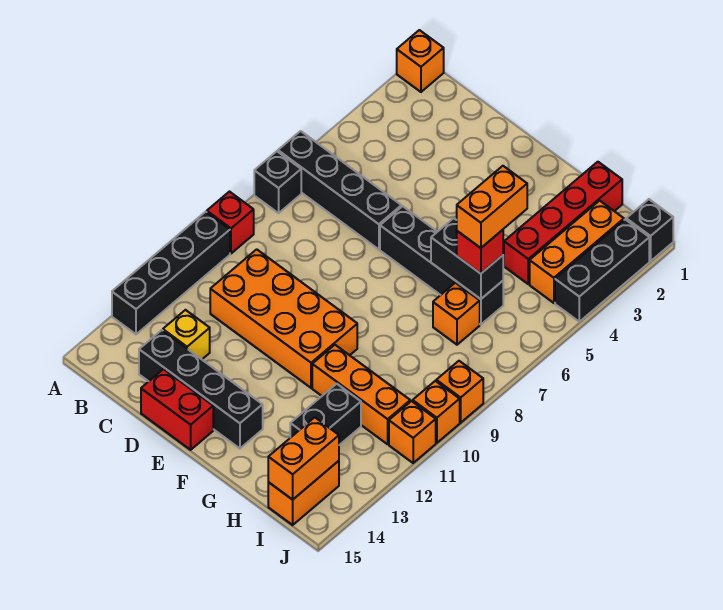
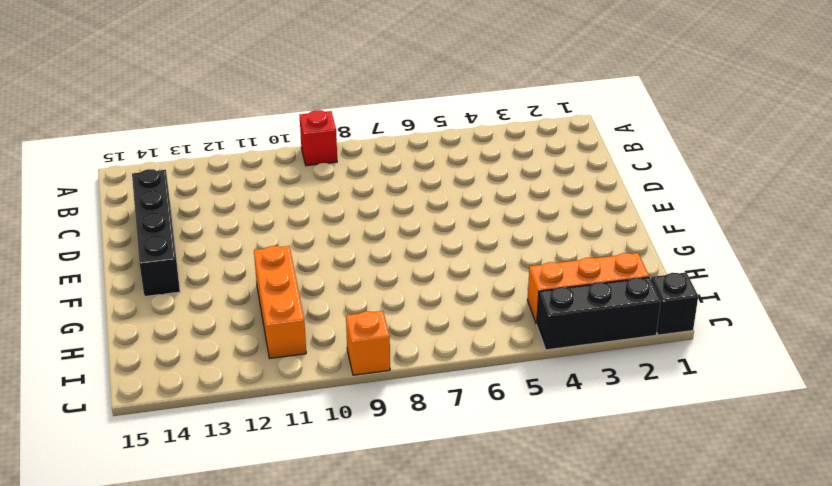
none -> orange 1x1 brick [397,30,444,92]
none -> black 1x4 brick [278,131,401,249]
none -> black 1x1 brick [254,151,301,213]

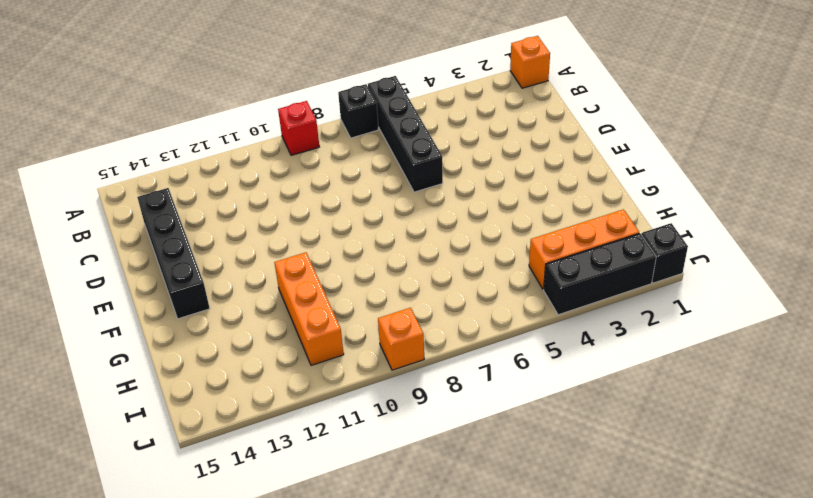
none -> black 1x4 brick [112,212,230,334]
none -> orange 2x4 brick [210,249,357,388]
none -> yellow 1x1 brick [163,310,210,359]

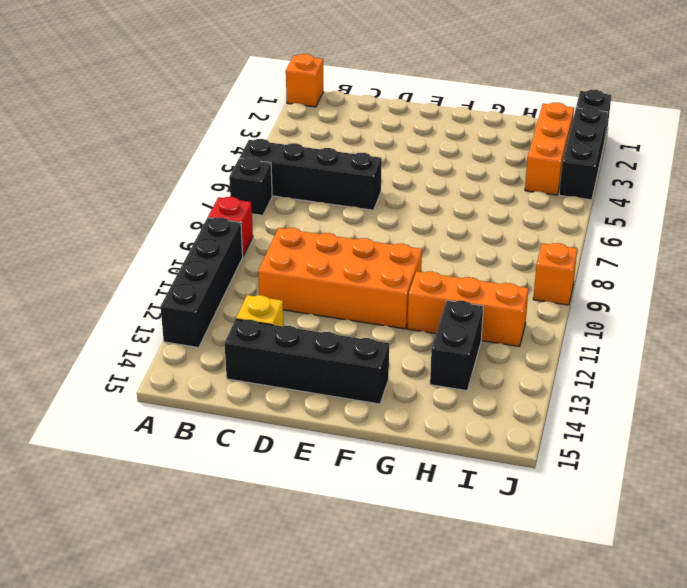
none -> red 1x2 brick [141,369,213,450]
none -> black 1x4 brick [380,206,503,325]
none -> red 1x4 brick [504,162,622,284]

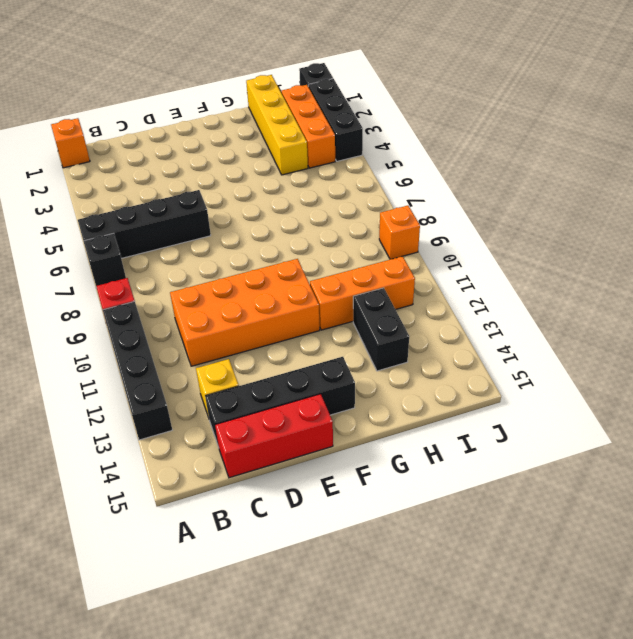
red 1x3 brick [215,394,333,478] -> red 1x2 brick [141,369,213,450]
yellow 1x4 brick [246,75,308,175] -> red 1x4 brick [504,162,622,284]
none -> black 1x4 brick [380,206,503,325]
none -> orange 1x1 brick [433,283,480,345]
none -> orange 1x2 brick [268,461,339,525]

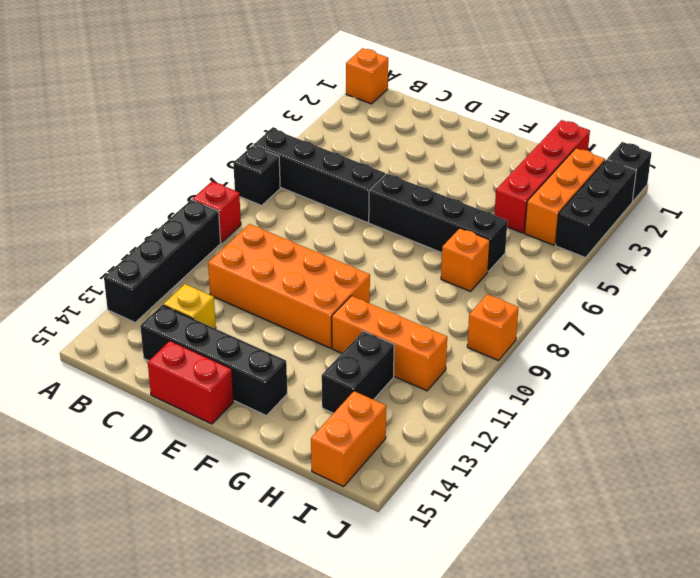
none -> orange 1x1 brick [413,381,460,443]
none -> orange 1x1 brick [389,401,436,463]
none -> black 1x2 brick [431,218,503,299]

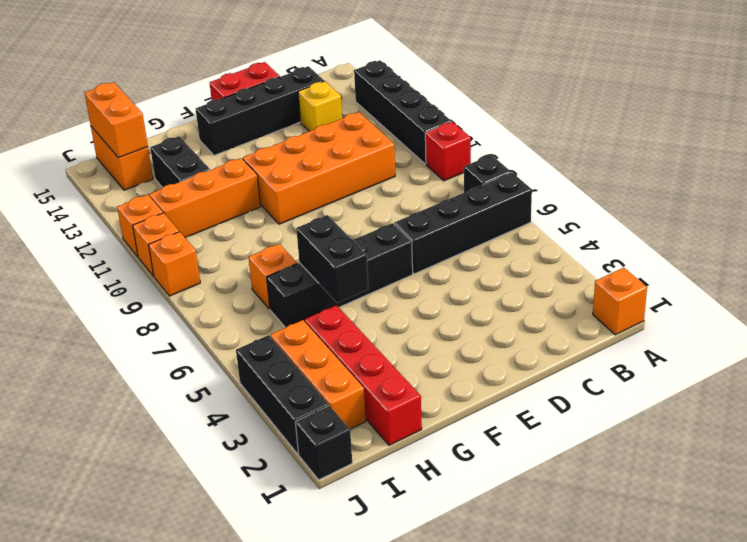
black 1x2 brick [296,215,368,303] -> black 1x2 brick turned to [431,218,503,299]
none -> red 1x1 brick [457,230,503,274]
none -> orange 1x2 brick [457,166,527,248]

